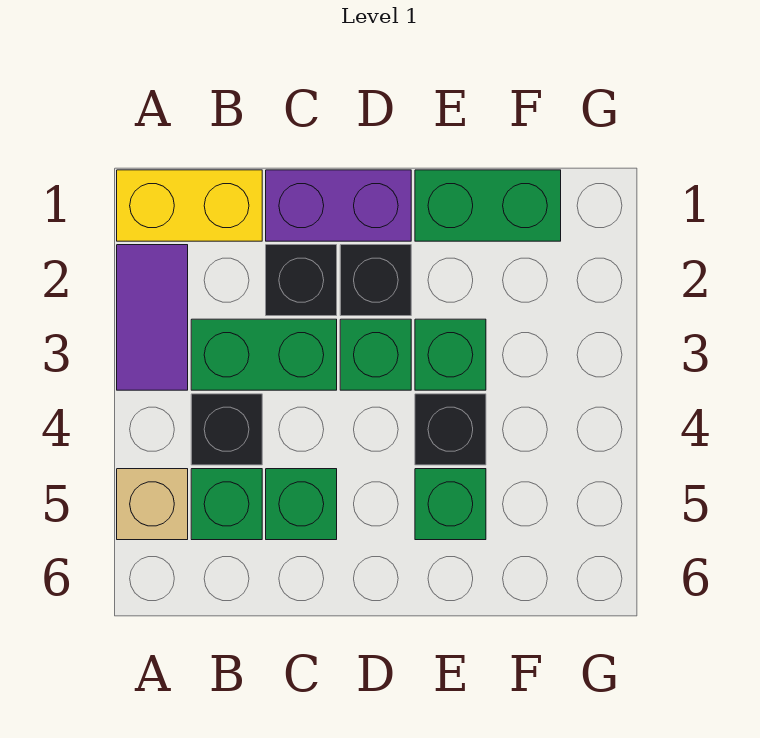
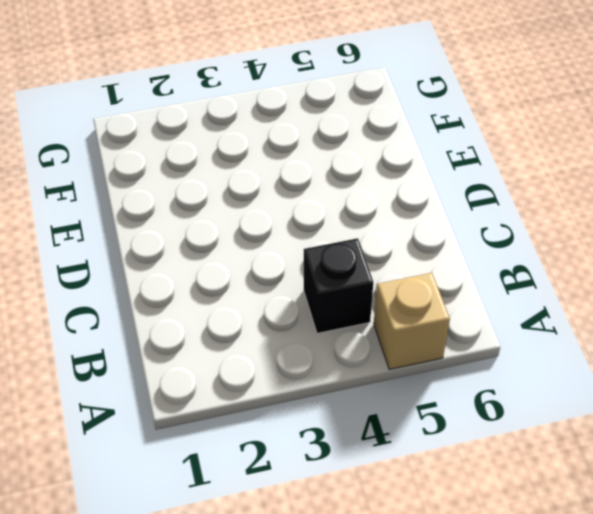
none -> yellow 1x2 brick [117,170,262,241]
none -> purple 1x2 tile [117,245,188,390]
none -> green 1x2 brick [191,319,337,390]

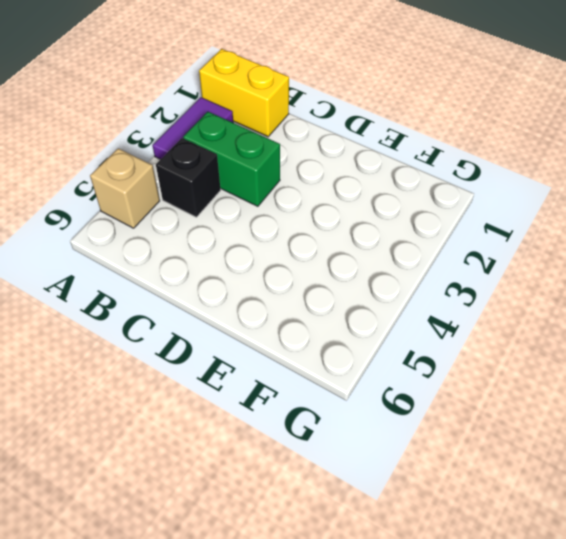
none -> green 1x1 brick [191,469,262,540]
none -> purple 1x2 brick [266,170,411,241]
none -> black 1x1 brick [266,245,337,316]

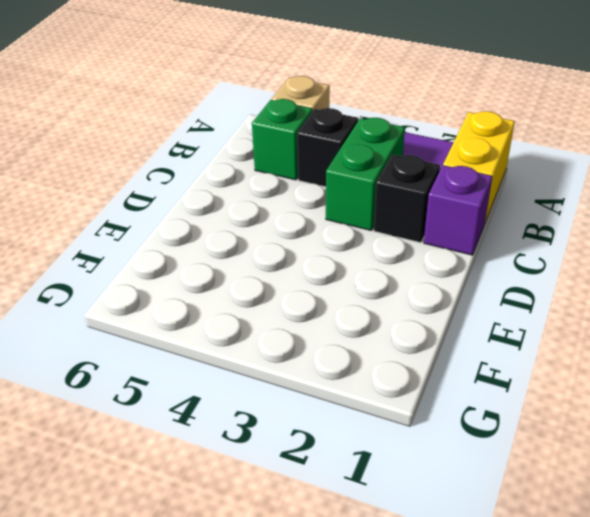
purple 1x1 brick [424,165,492,255] -> purple 1x2 brick [266,170,411,241]
none -> green 1x1 brick [266,469,337,540]
none -> black 1x1 brick [340,245,411,316]
none -> green 1x1 brick [340,319,411,390]

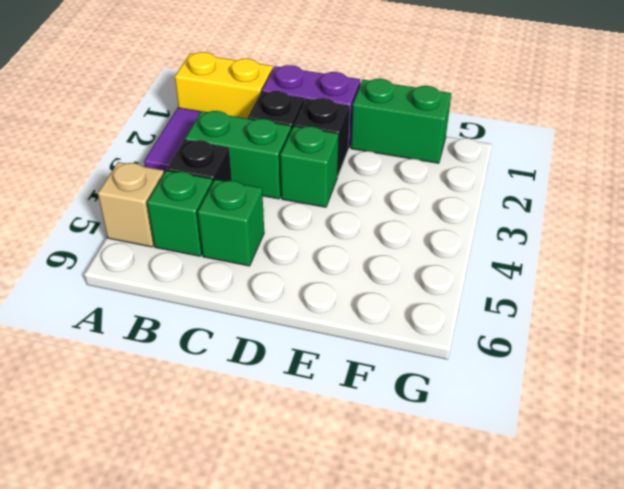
none -> green 1x1 brick [415,319,486,390]
none -> black 1x1 brick [415,394,486,465]
none -> green 1x1 brick [415,469,486,540]

